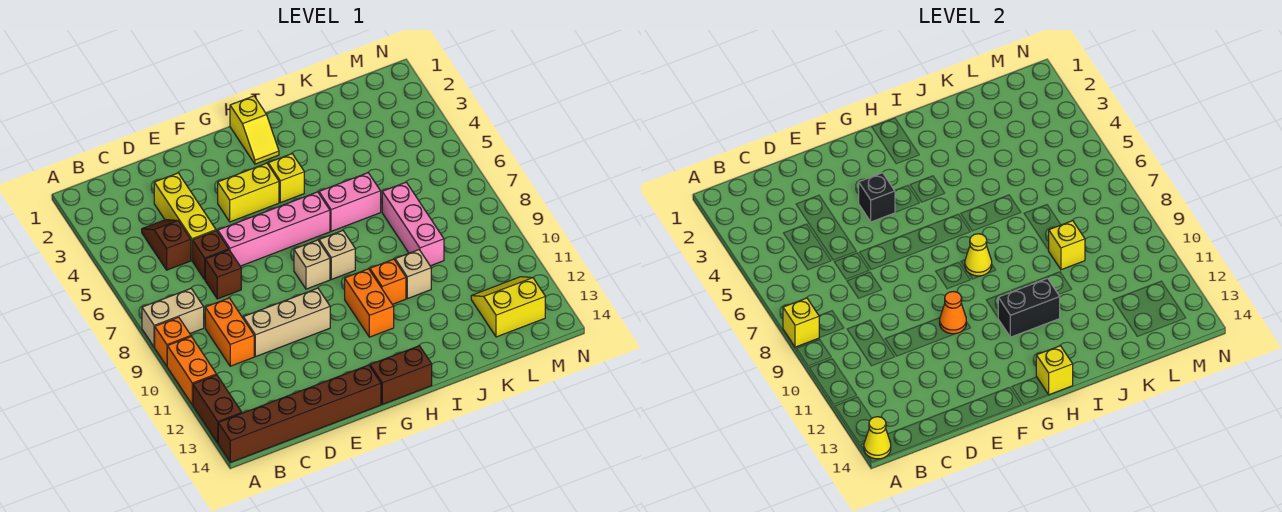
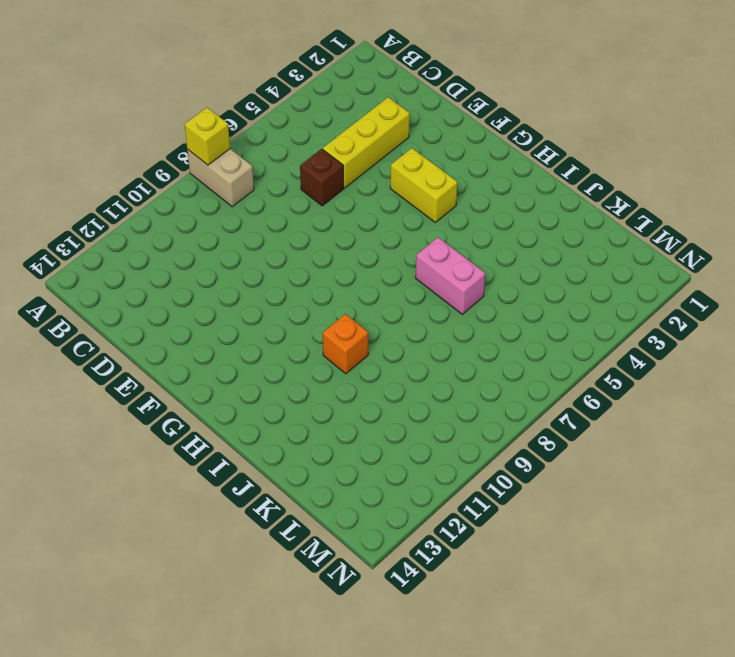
none -> orange 1x1 brick [155,317,191,366]
none -> orange 1x2 brick [167,337,216,405]
none -> brown 1x2 brick [193,375,242,443]
none -> brown 1x6 brick [218,365,381,462]

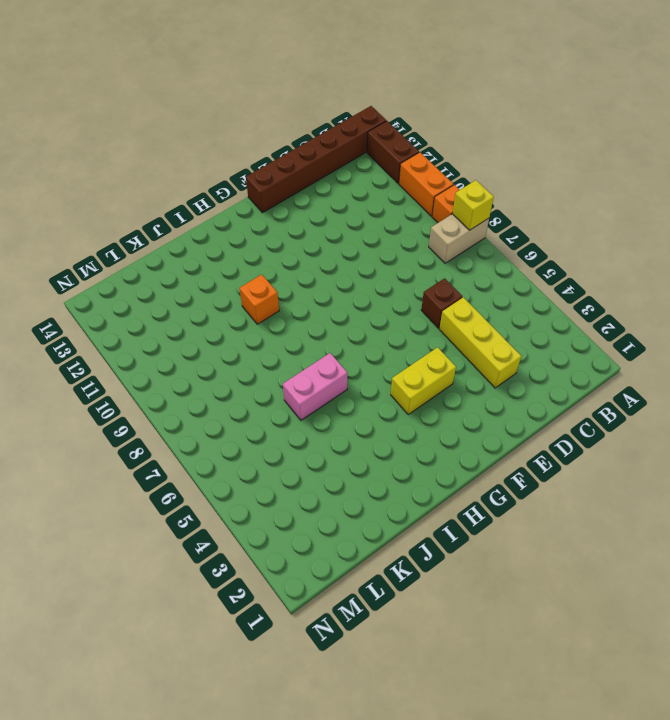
none -> brown 1x2 slope [142,220,191,270]
none -> orange 1x2 brick [205,298,254,366]
none -> brown 1x1 brick [205,250,241,299]
none -> tan 1x3 brick [243,288,330,357]

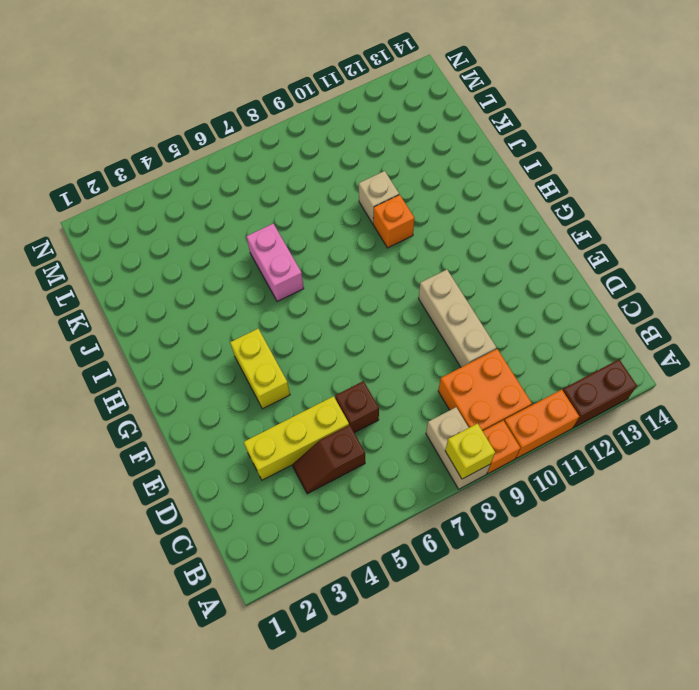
orange 2x2 brick [438,349,532,431] -> orange 1x2 brick [205,298,254,366]
none -> brown 1x6 brick [218,365,381,462]
none -> brown 1x1 brick [205,250,241,299]
none -> pink 1x4 brick [218,192,330,266]
none -> tan 1x1 brick [294,240,330,289]

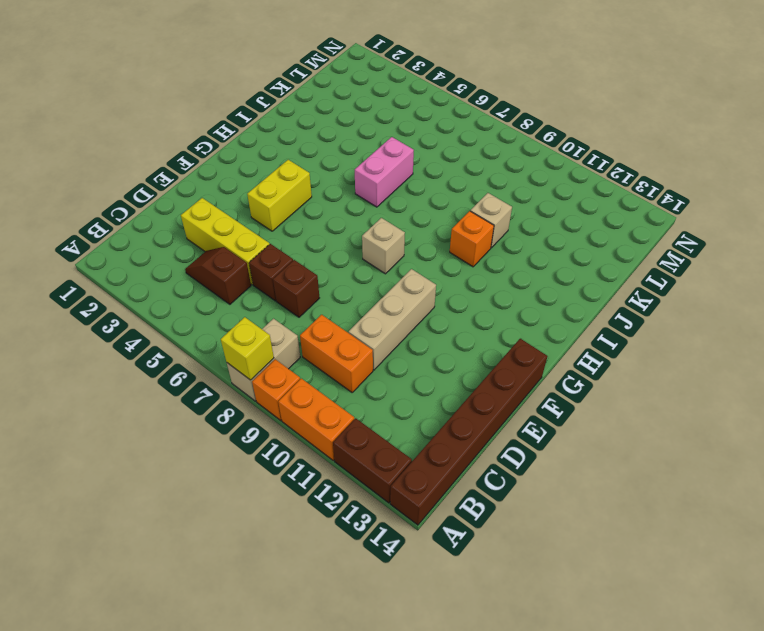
none -> pink 1x4 brick [218,192,330,266]
none -> brown 1x2 brick [370,346,432,404]
none -> yellow 1x2 slope [230,96,279,164]
none -> yellow 1x1 brick [268,154,304,203]

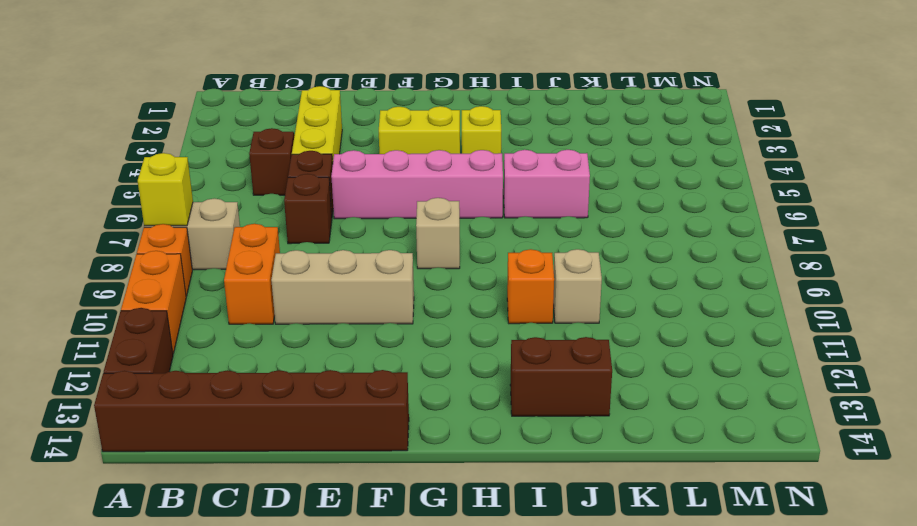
brown 1x2 brick [510,337,612,416] -> brown 1x2 brick moved to [370,346,432,404]
none -> yellow 1x2 slope [230,96,279,164]
none -> tan 1x1 brick [319,230,355,279]
none -> orange 1x2 brick [345,269,394,337]
none -> pink 1x3 brick [382,182,444,266]

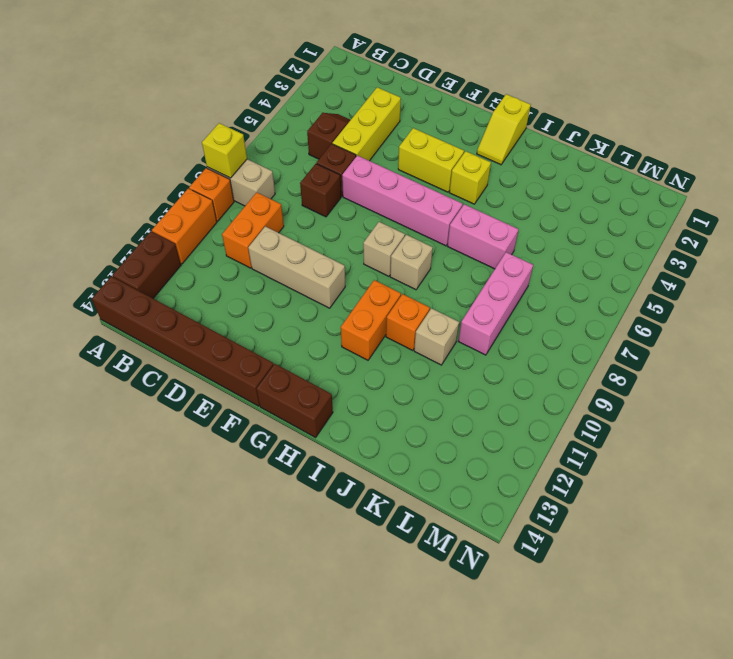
none -> yellow 2x2 slope [471,277,545,337]
none -> yellow 1x1 cone [864,417,891,459]
none -> black 1x1 brick [859,173,895,222]
none -> orange 1x1 cone [940,292,966,334]

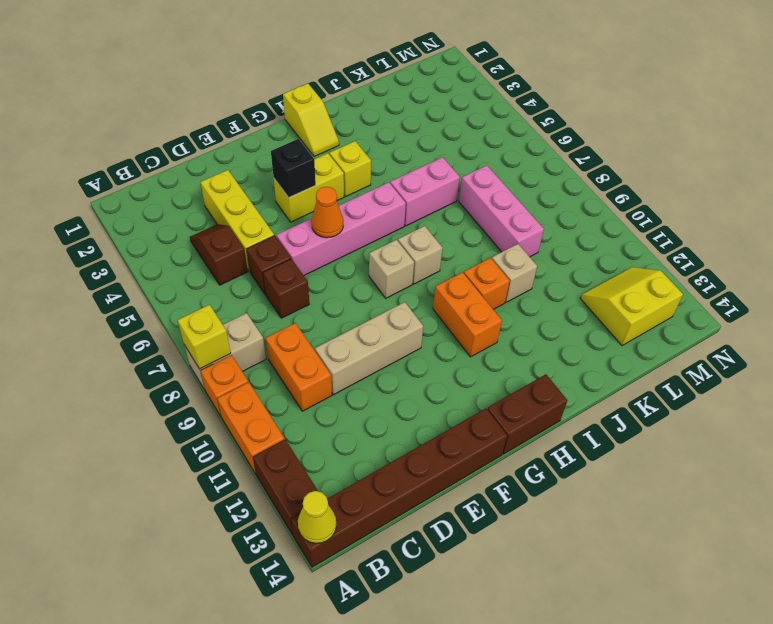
orange 1x1 cone [311,187,343,238] -> orange 1x1 cone moved to [940,292,966,334]
none -> yellow 1x1 cone [965,234,992,276]
none -> black 1x2 brick [998,278,1060,337]
none -> yellow 1x1 brick [1036,346,1073,395]
none -> yellow 1x1 brick [1049,221,1085,270]

